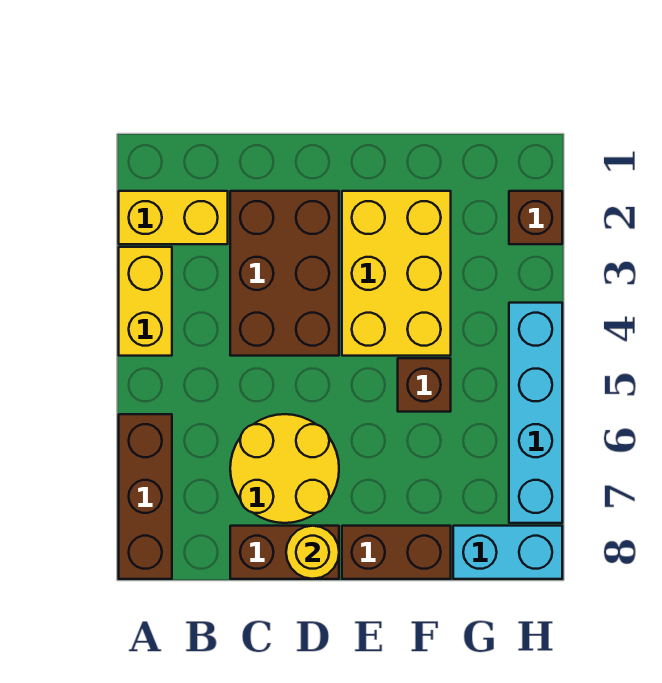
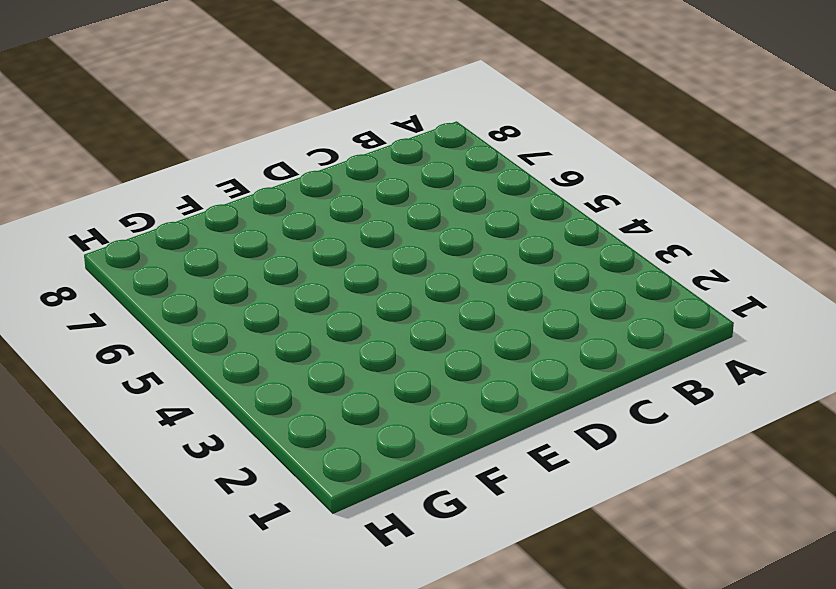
none -> yellow 1x2 brick [119,191,228,244]
none -> yellow 1x2 brick [119,247,172,356]
none -> brown 1x3 brick [119,414,172,579]

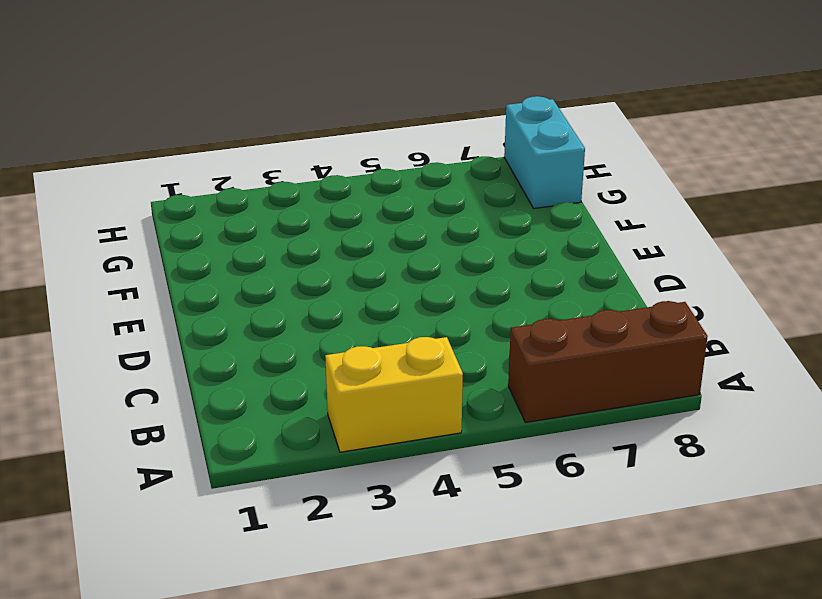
none -> yellow 1x2 brick [119,191,228,244]
none -> brown 2x3 brick [230,191,339,356]
none -> yellow 2x2 round brick [230,414,339,523]

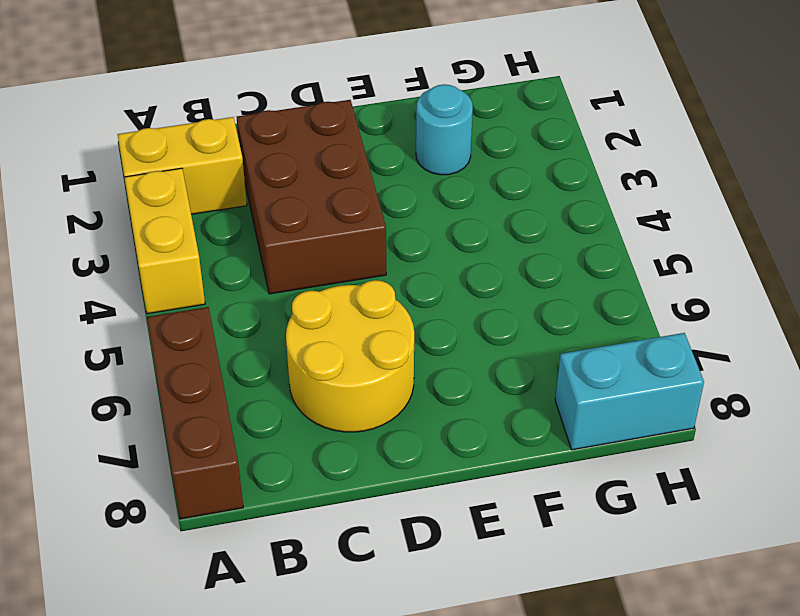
cyan 1x1 round brick [416,84,473,175] -> yellow 2x3 brick [342,191,451,356]
none -> brown 1x2 brick [230,526,339,579]
none -> brown 1x2 brick [342,526,451,579]
none -> brown 1x1 brick [398,358,451,412]

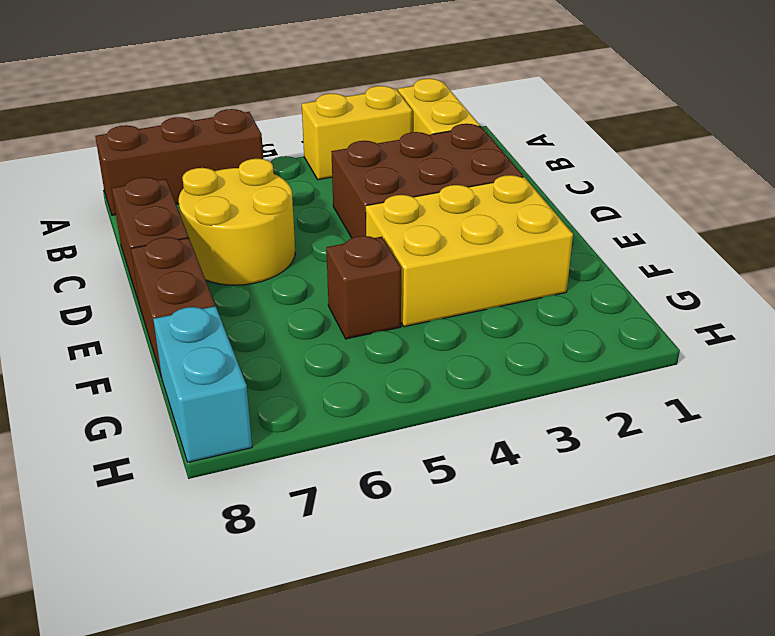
none -> brown 1x1 brick [509,191,562,244]
none -> cyan 1x4 brick [509,303,562,523]
none -> yellow 1x1 round brick [286,526,339,579]

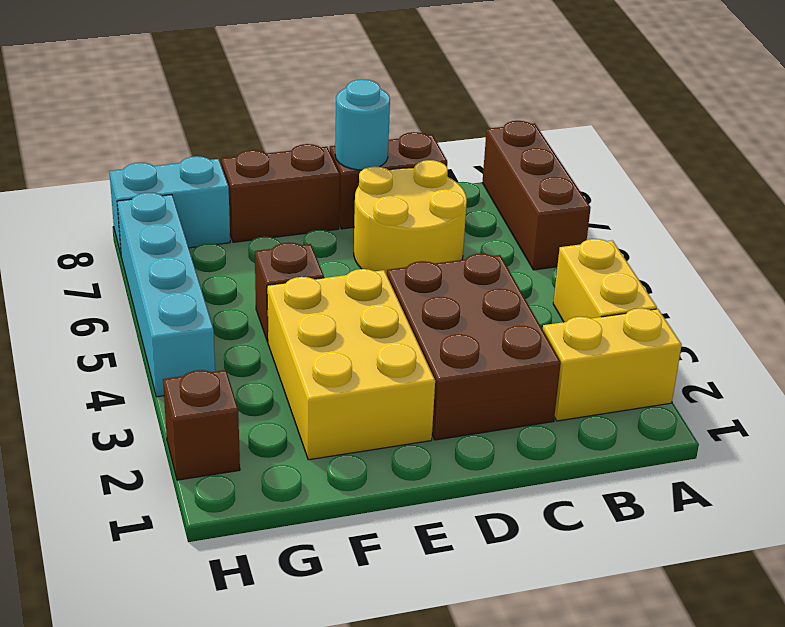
cyan 1x1 round brick [335,79,390,170] -> yellow 1x1 round brick [286,526,339,579]

